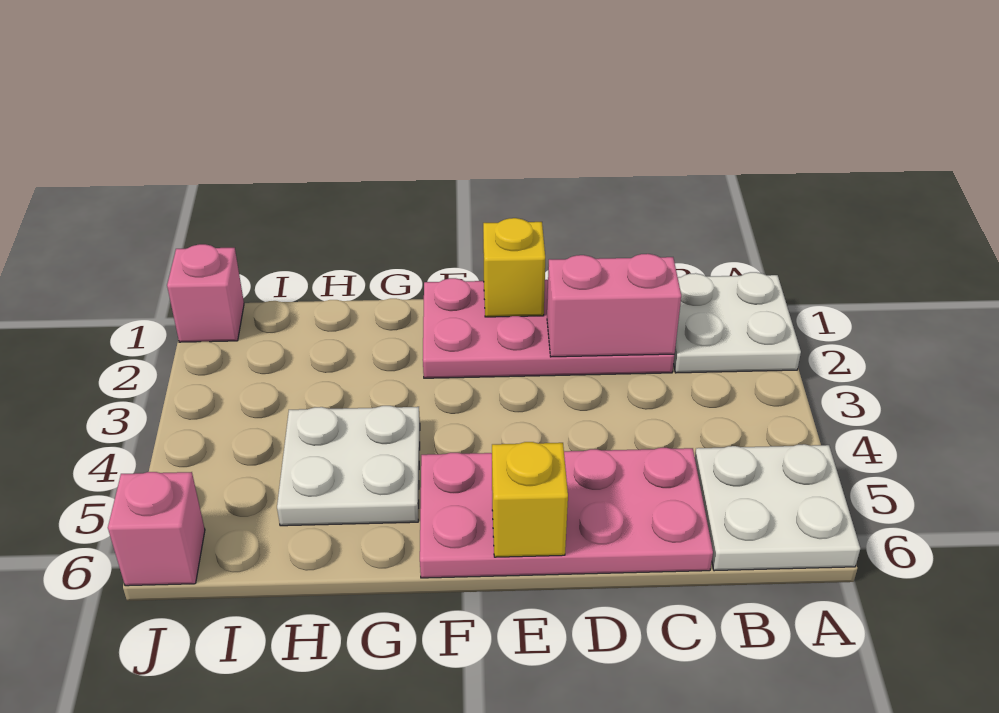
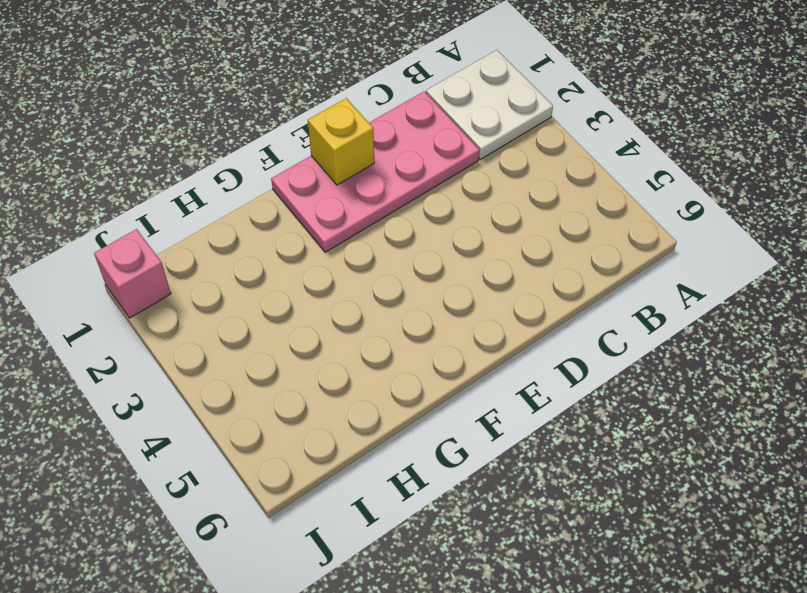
none -> white 2x2 plate [695,444,860,571]
none -> pink 2x4 plate [420,448,713,578]

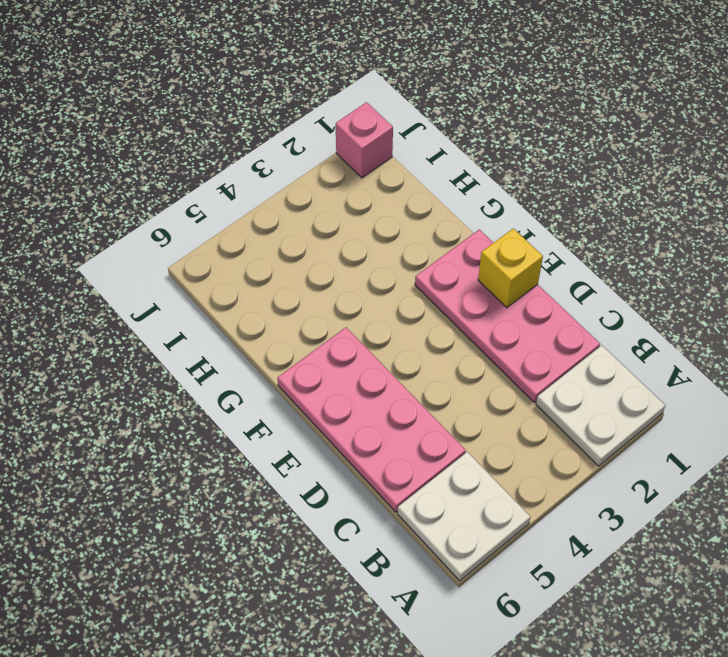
none -> white 2x2 plate [277,406,420,526]
none -> pink 1x1 brick [108,472,205,586]

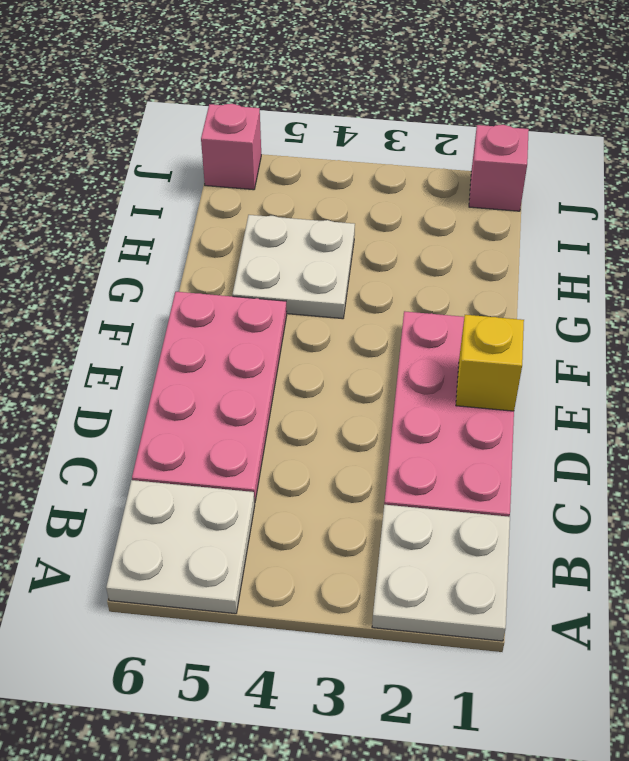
none -> pink 1x2 brick [547,254,681,357]
none -> yellow 1x1 brick [492,442,568,557]

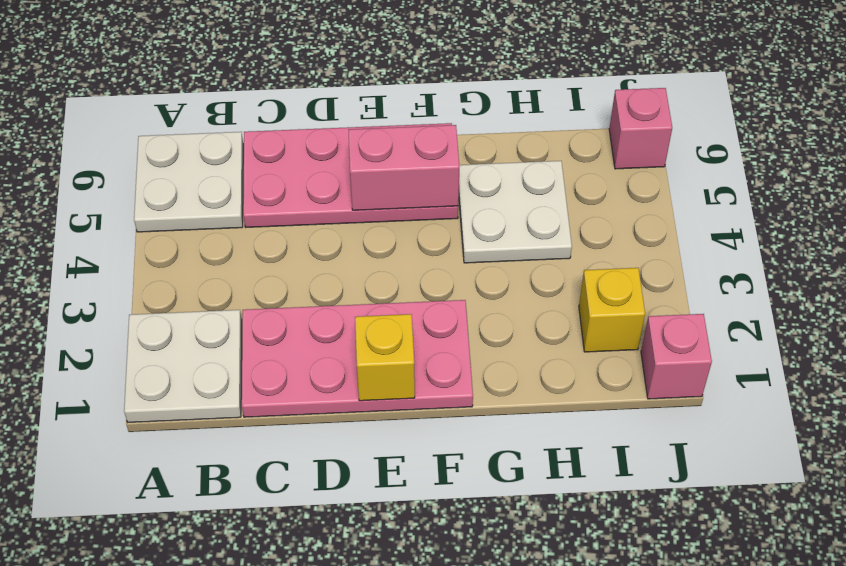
pink 1x2 brick [349,125,459,210] -> pink 1x2 brick moved to [547,254,681,357]
yellow 1x1 brick [579,268,645,352] -> yellow 1x1 brick moved to [492,442,568,557]

